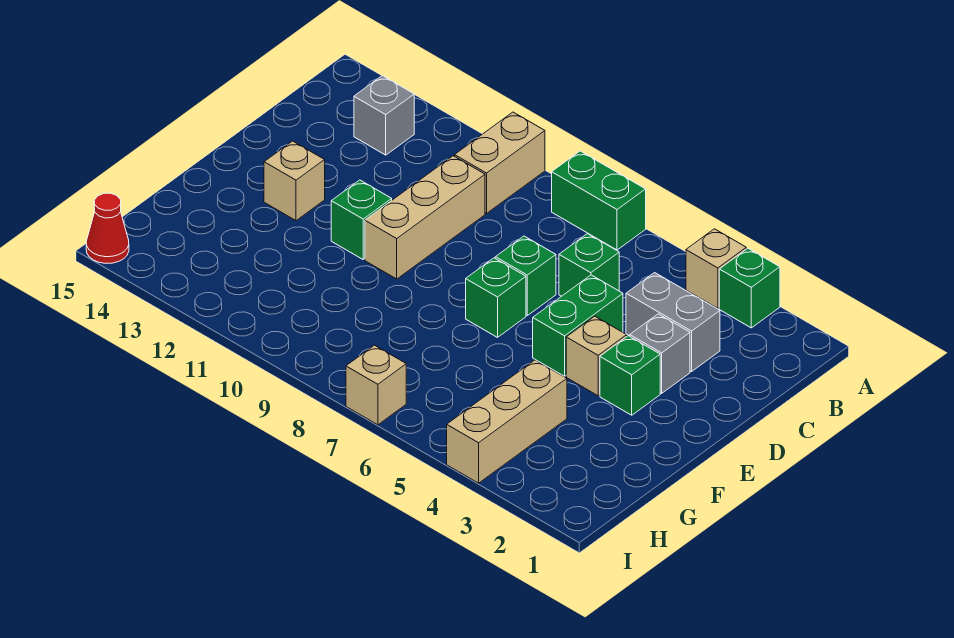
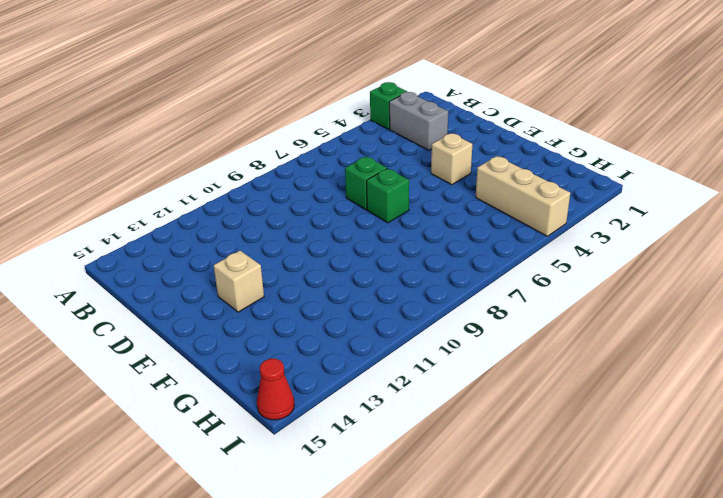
grey 1x2 brick [389,92,448,150] -> grey 1x2 brick turned to [626,273,720,372]
none -> tan 1x1 brick [686,229,746,308]
none -> green 1x2 brick [552,151,646,250]
none -> tan 1x2 brick [455,112,545,213]

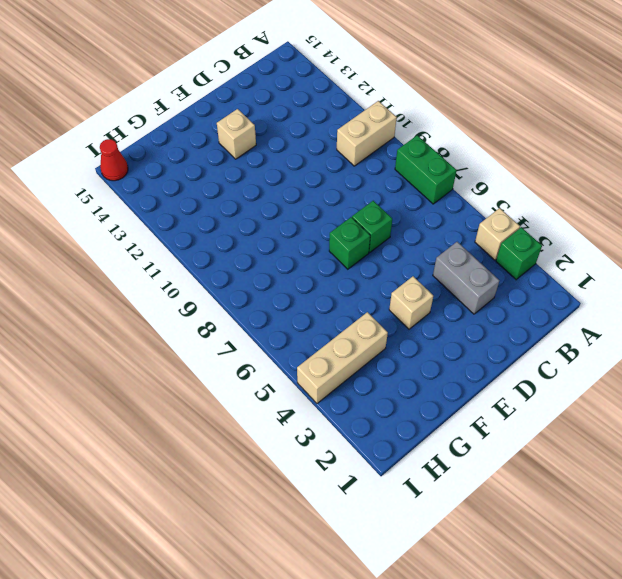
none -> grey 1x1 brick [354,76,414,155]
none -> green 1x1 brick [559,234,619,296]
none -> tan 1x3 brick [365,156,485,279]

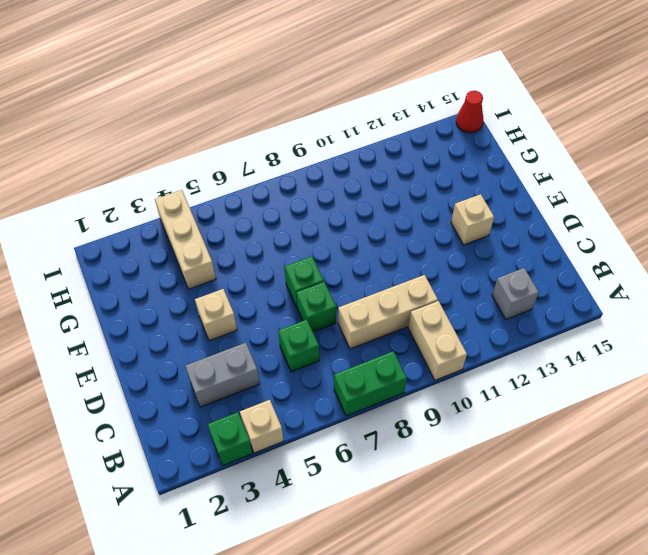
tan 1x3 brick [338,275,438,349] -> tan 1x3 brick turned to [365,156,485,279]
none -> grey 1x1 brick [630,314,690,393]
none -> green 1x2 brick [533,275,623,376]
none -> green 1x1 brick [600,336,660,415]

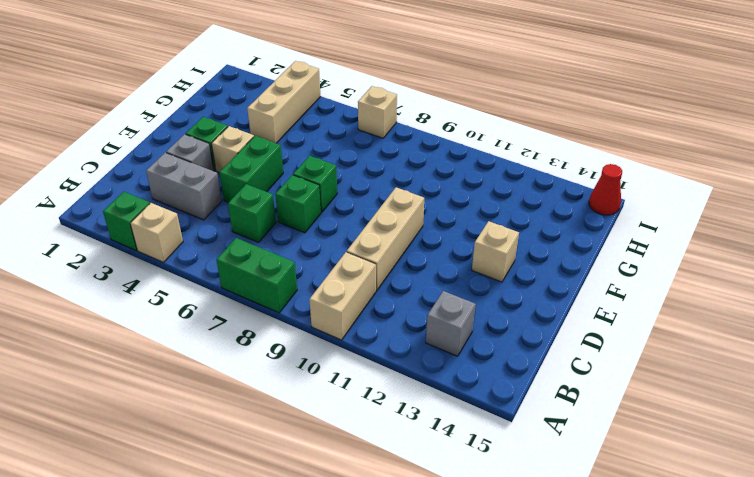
none -> green 1x1 brick [331,180,392,259]

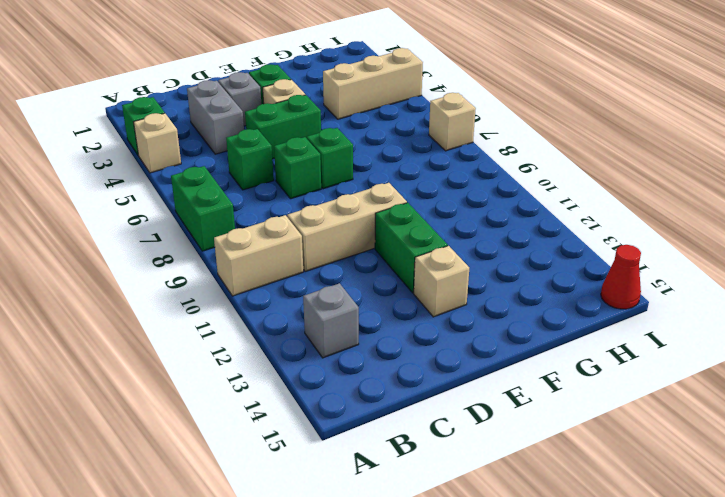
green 1x2 brick [375,203,448,293] -> green 1x1 brick [331,180,392,259]

